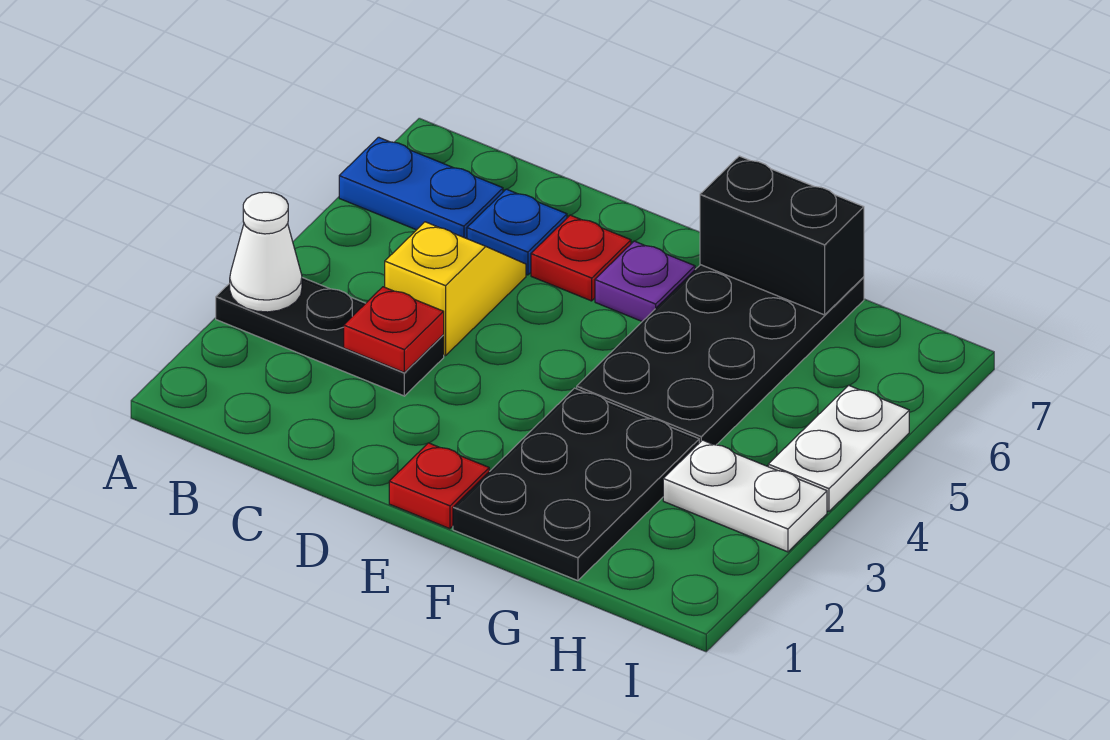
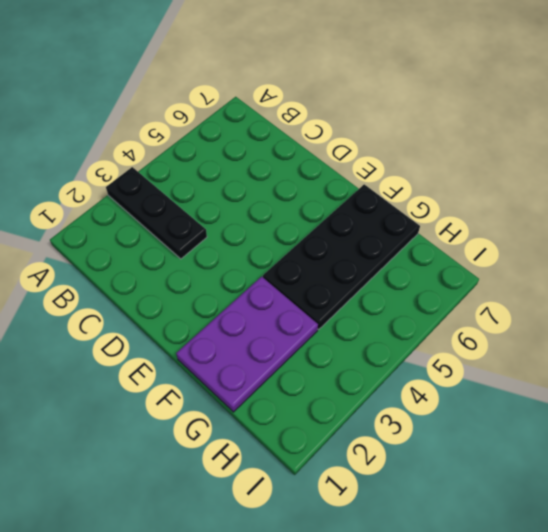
purple 2x3 plate [176,277,318,412] -> black 2x3 plate [453,388,699,581]
none -> blue 1x2 plate [339,137,503,239]
none -> yellow 1x2 slope [385,222,526,356]
none -> blue 1x1 plate [467,189,567,275]

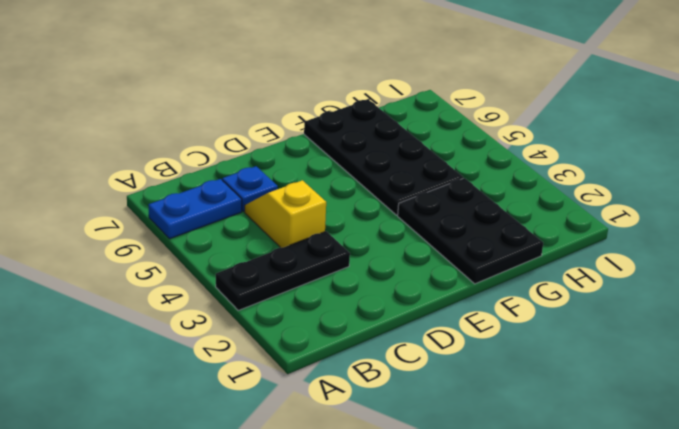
none -> red 1x1 plate [531,215,631,301]
none -> red 1x1 plate [389,443,489,529]
none -> purple 1x1 plate [595,241,695,321]

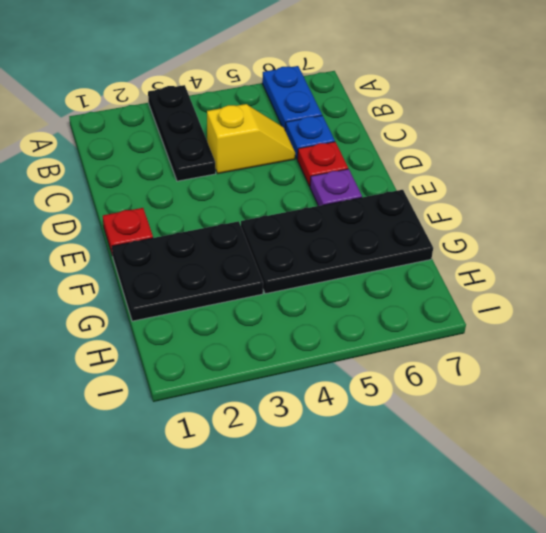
none -> white 1x2 plate [663,440,827,552]
none -> white 1x2 plate [768,385,909,511]
none -> white 1x1 cone [230,192,302,312]

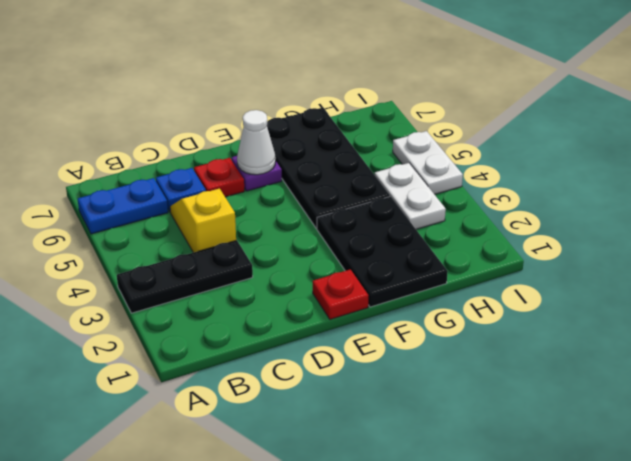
white 1x1 cone [237,110,276,175] -> white 1x1 cone moved to [230,192,302,312]
white 1x2 plate [375,163,446,229] -> white 1x2 plate turned to [663,440,827,552]
none -> red 1x1 plate [344,287,444,372]
none -> black 1x2 brick [700,156,864,315]

